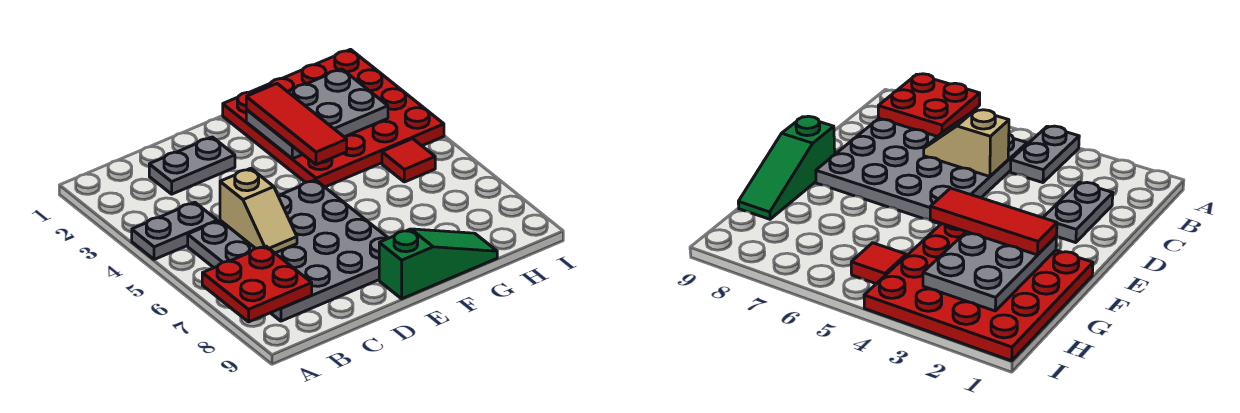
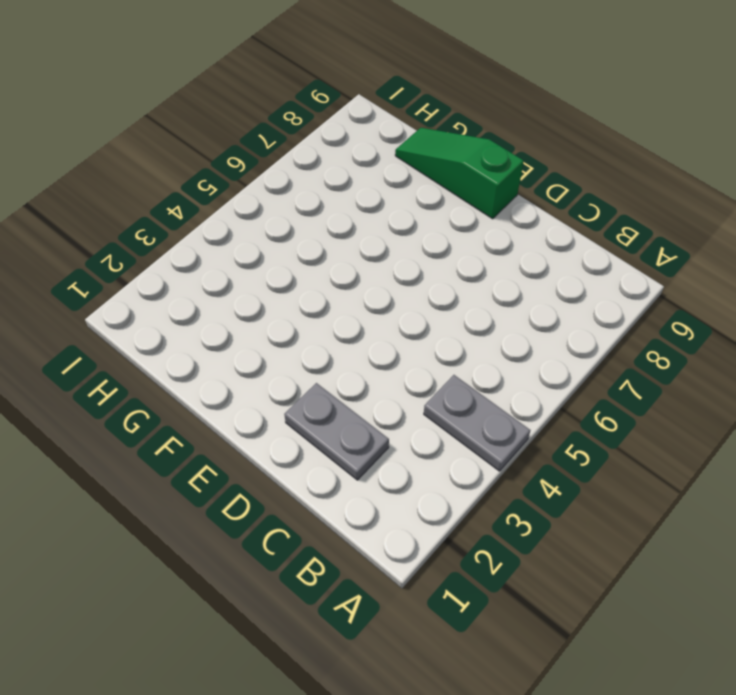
none -> grey 4x4 plate [188,180,388,321]
none -> red 4x4 plate [223,49,444,187]

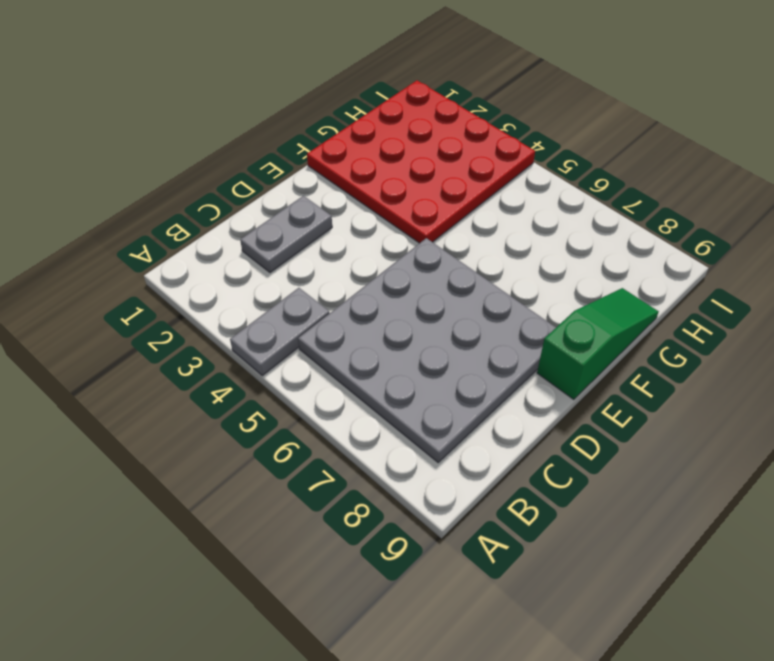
none -> red 1x1 tile [382,139,435,182]
none -> red 2x2 plate [202,246,312,322]

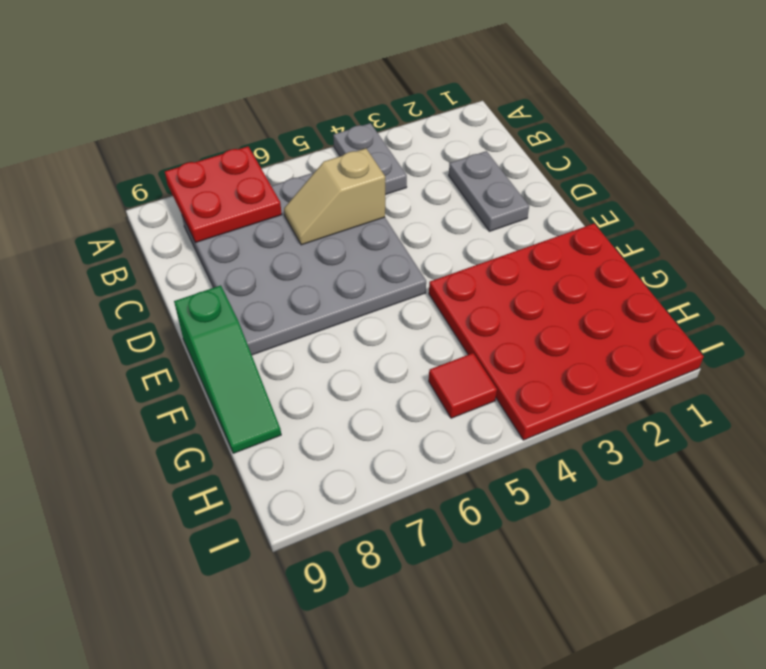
none -> grey 2x3 plate [246,69,388,159]
none -> red 1x3 tile [246,84,347,165]

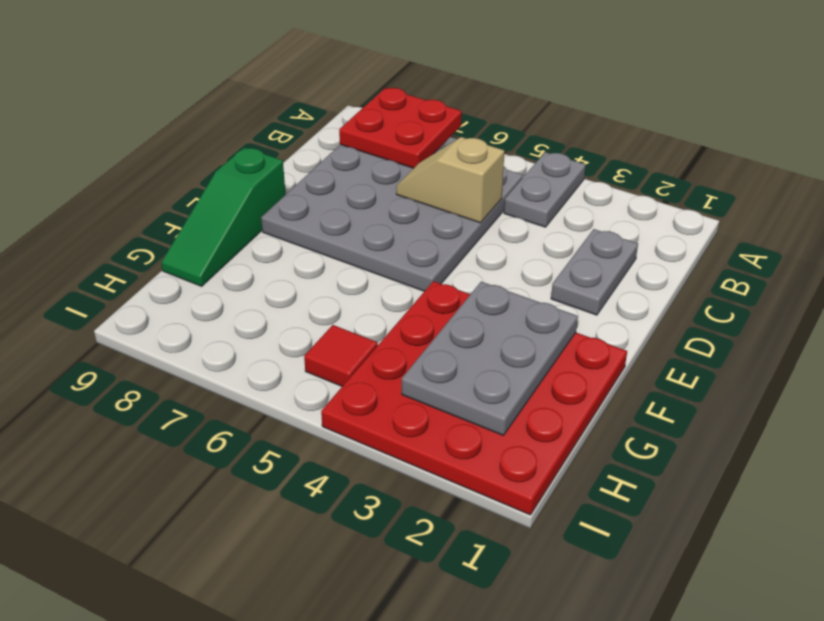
none -> red 1x3 tile [246,84,347,165]

